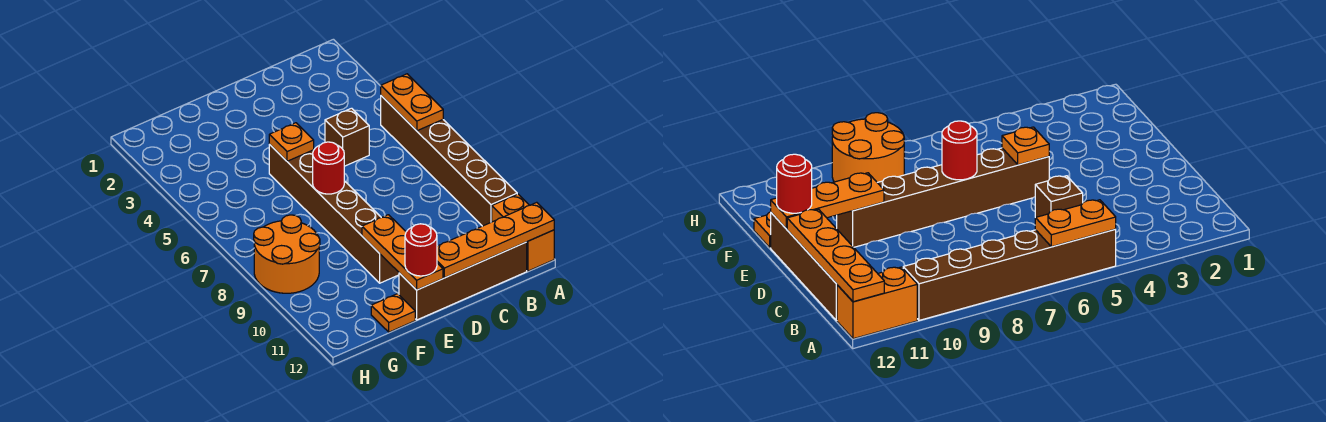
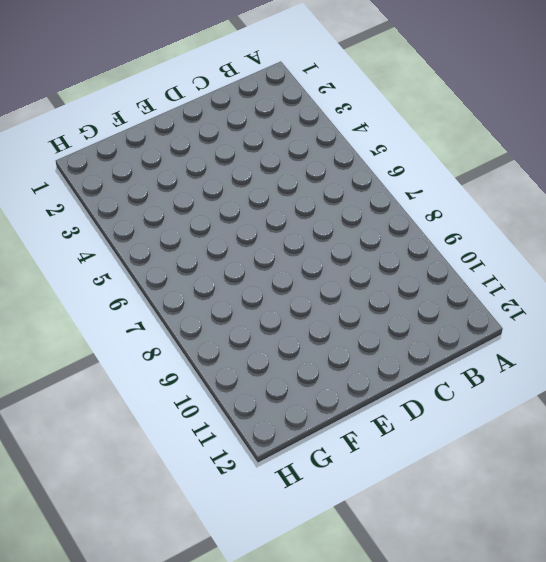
none -> brown 1x6 brick [381,96,517,226]
none -> orange 1x2 brick [492,194,554,271]
none -> brown 1x4 brick [399,242,527,320]

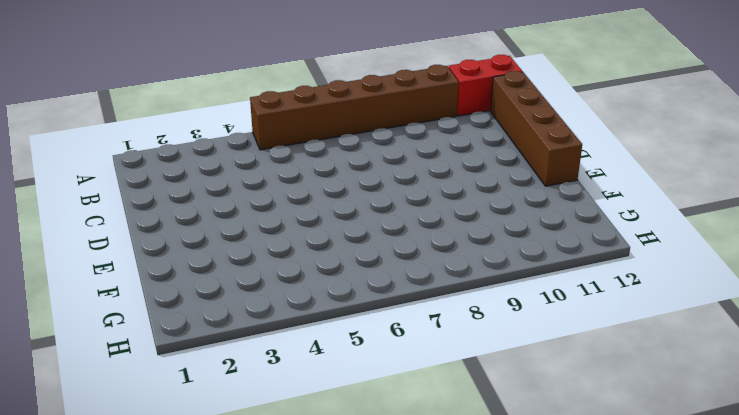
red 1x2 brick [449,55,522,116] -> orange 1x2 brick [492,194,554,271]
none -> brown 1x1 brick [325,108,369,166]
none -> brown 1x6 brick [269,145,399,283]
none -> orange 1x1 plate [371,294,415,332]

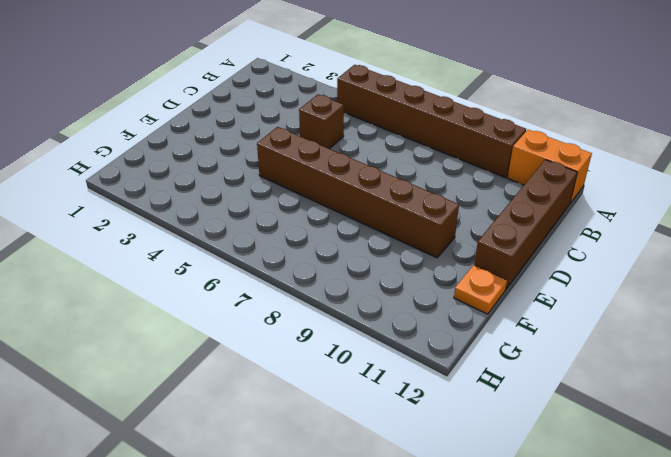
none -> orange 2x2 round brick [254,215,320,293]
none -> orange 1x2 plate [381,74,443,131]
none -> orange 1x4 plate [437,202,554,278]

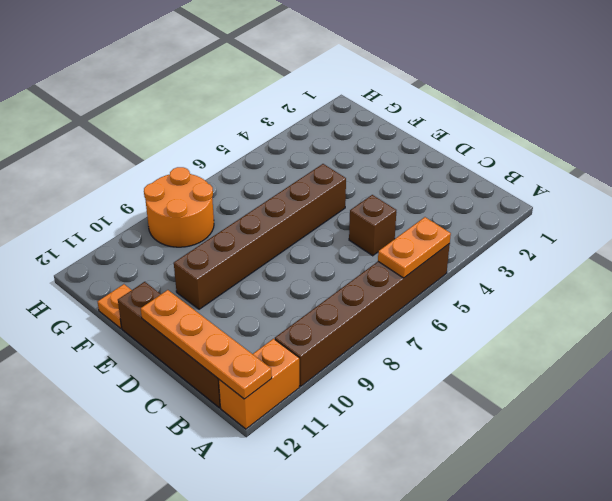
none -> orange 1x1 plate [269,123,314,161]
none -> red 1x1 round brick [313,142,344,194]
none -> orange 1x3 plate [362,215,443,290]

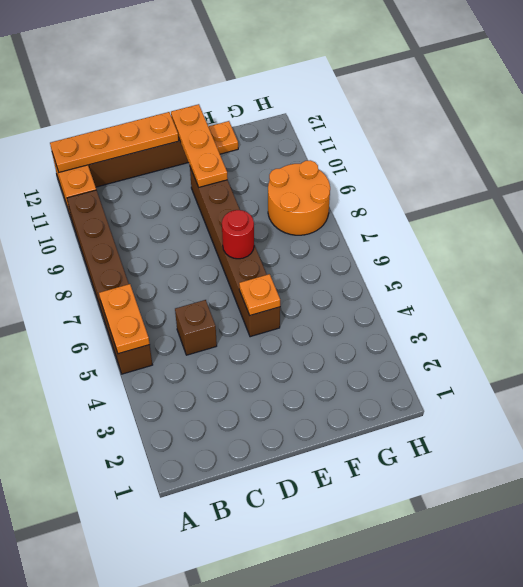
none -> red 1x1 round brick [405,224,437,276]

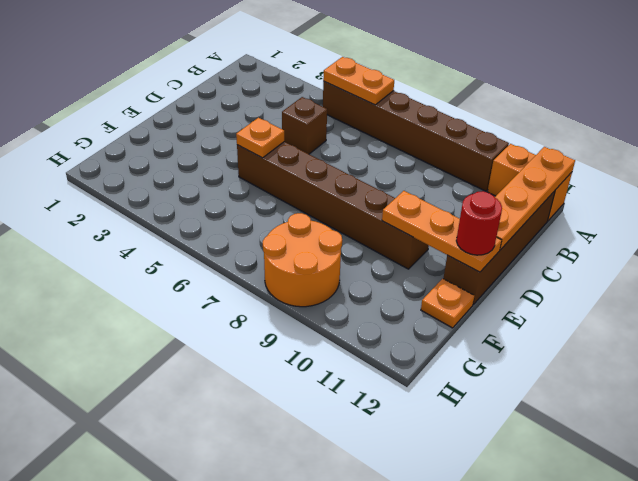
none -> red 1x1 round brick [313,142,344,194]

